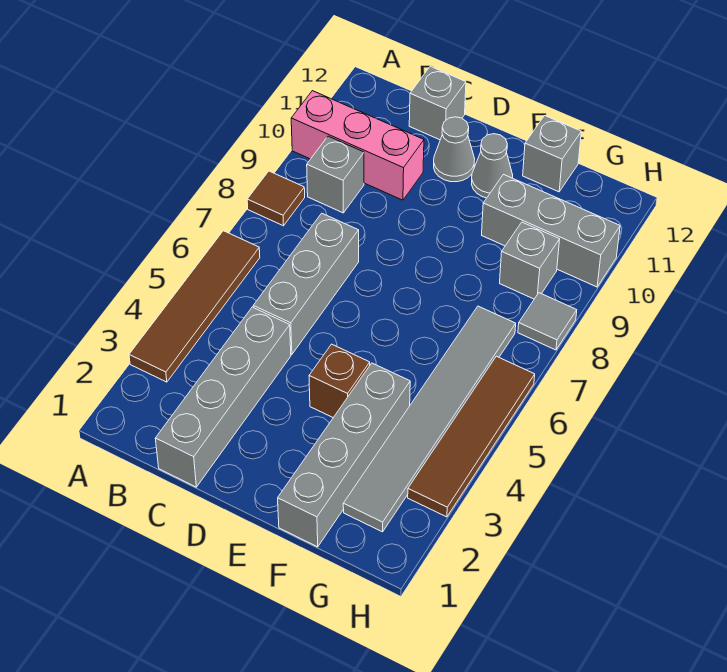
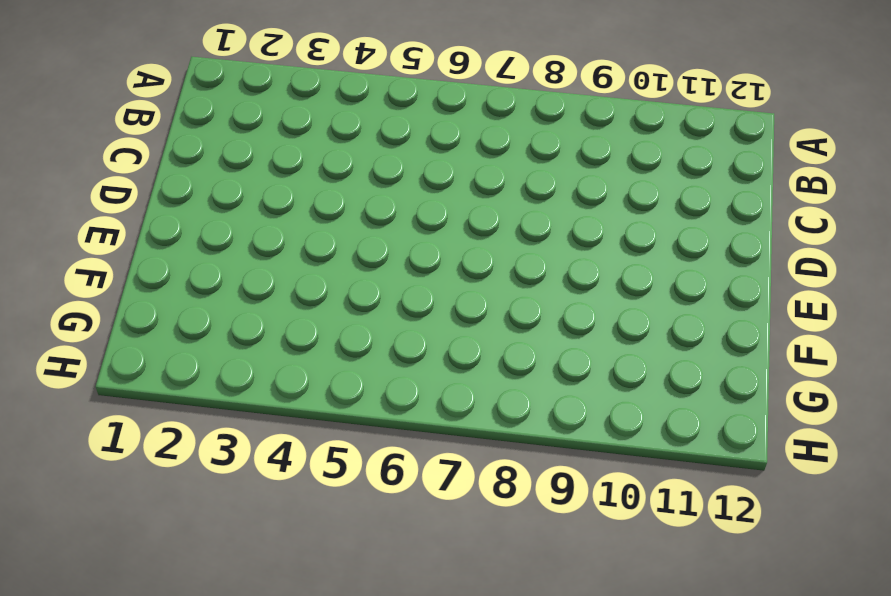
none -> brown 1x4 tile [129,231,260,382]
none -> brown 1x1 tile [247,171,305,226]
none -> pink 1x3 brick [291,91,424,200]

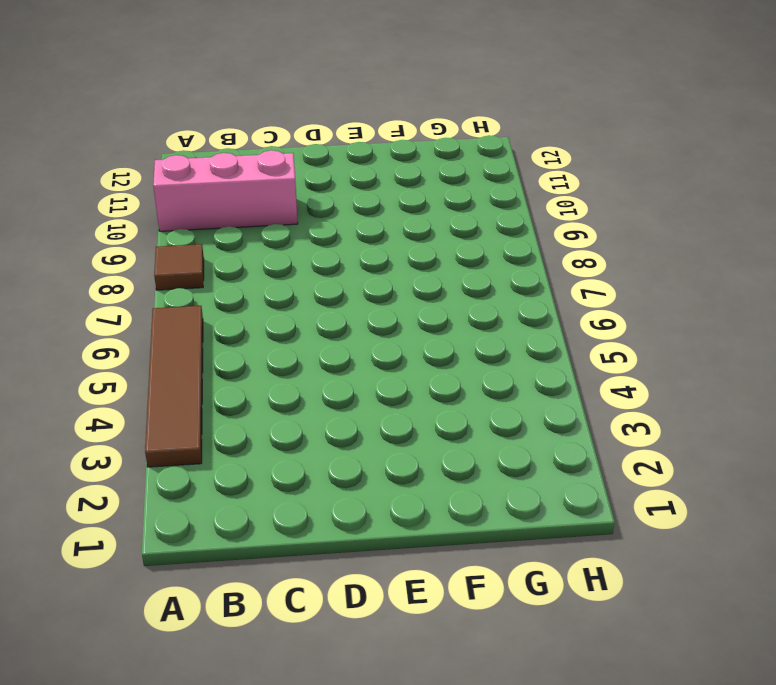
none -> grey 1x1 brick [307,136,364,213]
none -> grey 1x4 brick [155,307,291,487]
none -> grey 1x3 brick [253,213,359,354]

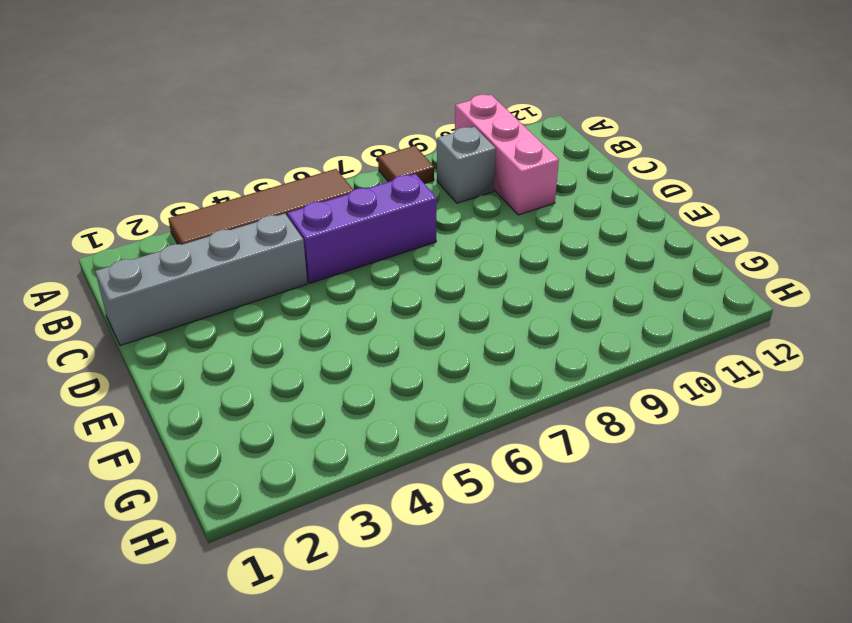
purple 1x3 brick [287,174,437,283] -> grey 1x3 brick [253,213,359,354]
none -> grey 1x1 brick [409,66,466,140]
none -> grey 1x1 cone [434,117,475,182]
none -> brown 1x1 brick [309,344,370,418]

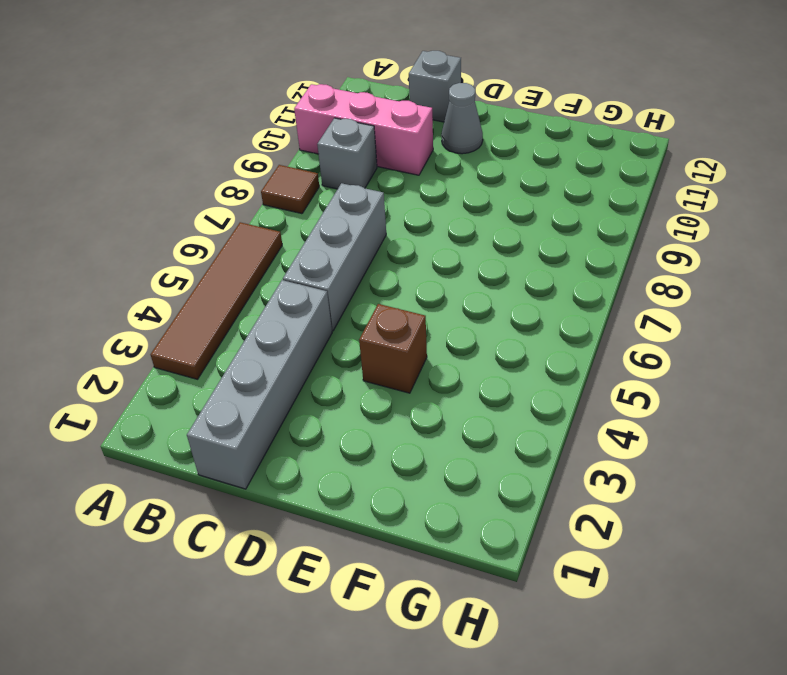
none -> grey 1x1 cone [472,134,513,198]
none -> grey 1x4 brick [278,363,410,547]
none -> grey 1x3 brick [482,175,620,287]

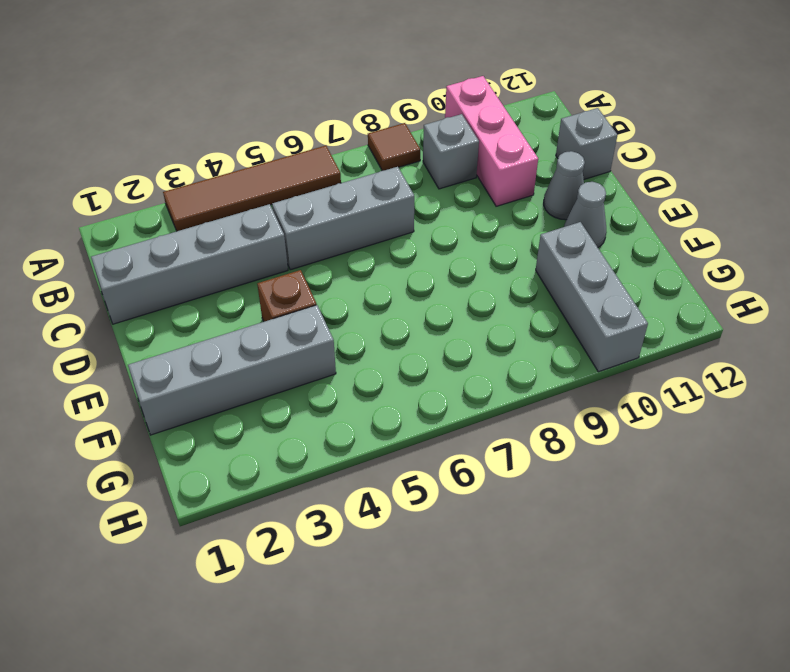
none -> grey 1x1 brick [523,116,581,192]
none -> grey 1x6 tile [343,306,516,532]
none -> grey 1x1 brick [500,222,560,299]

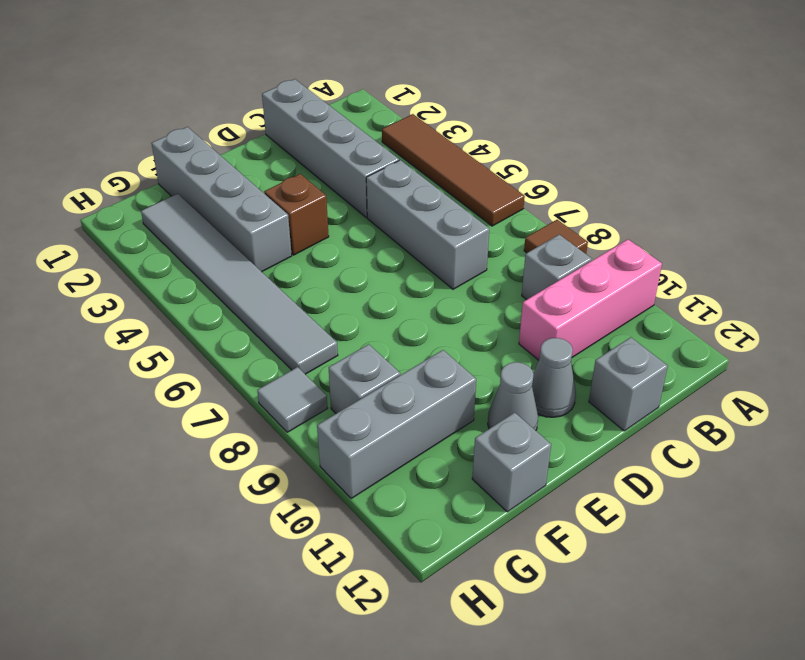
none -> brown 1x4 tile [408,356,535,517]

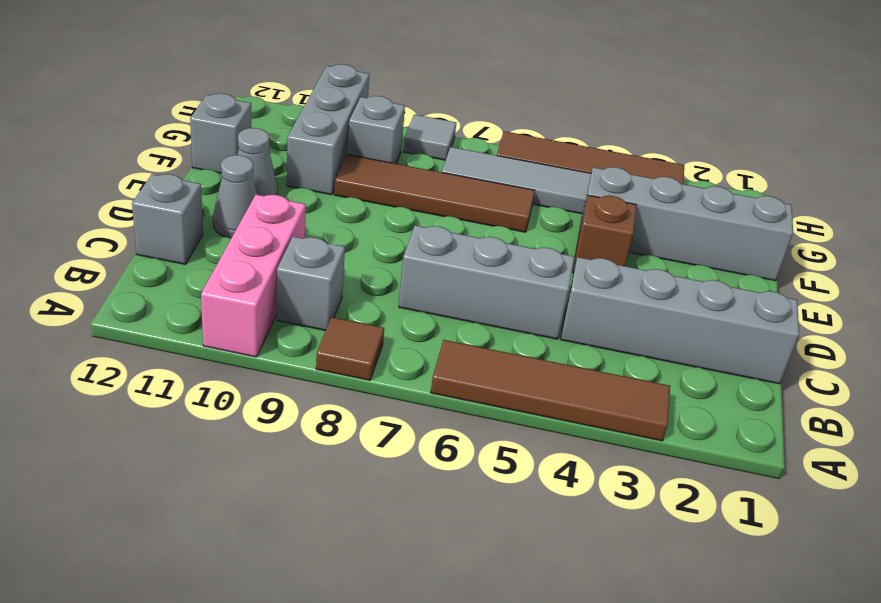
brown 1x4 tile [334,154,535,232] -> none

